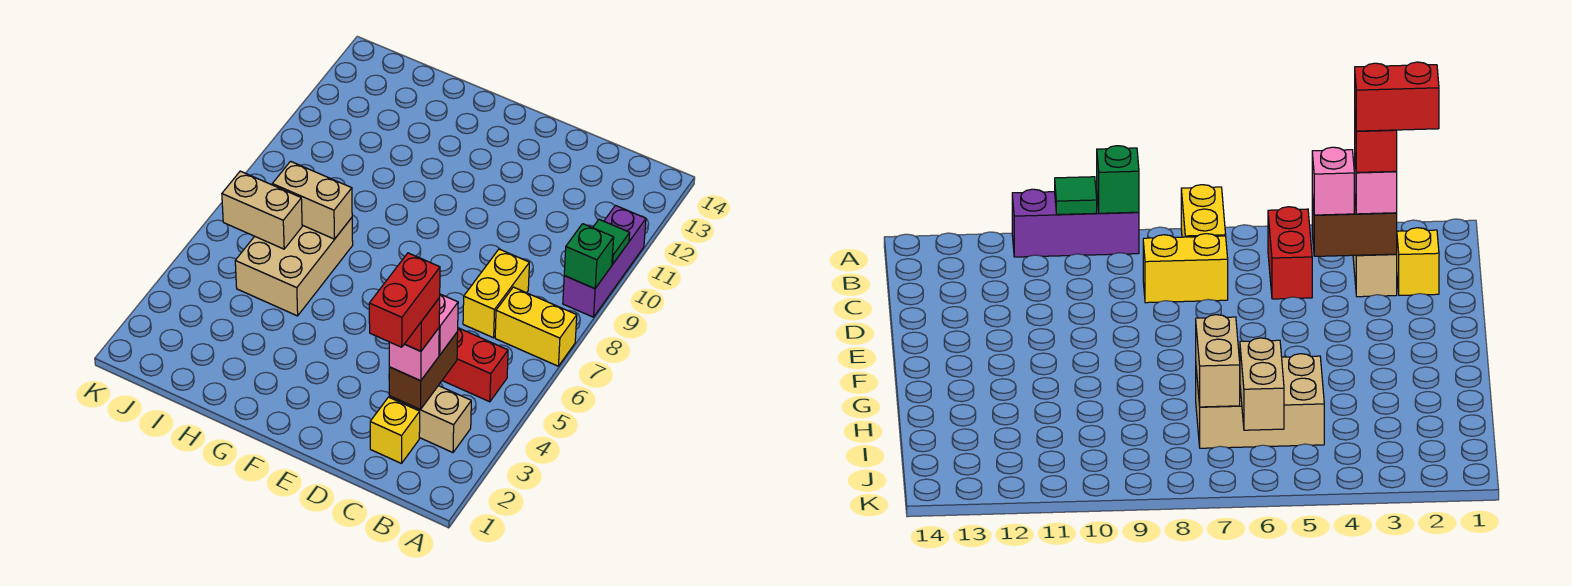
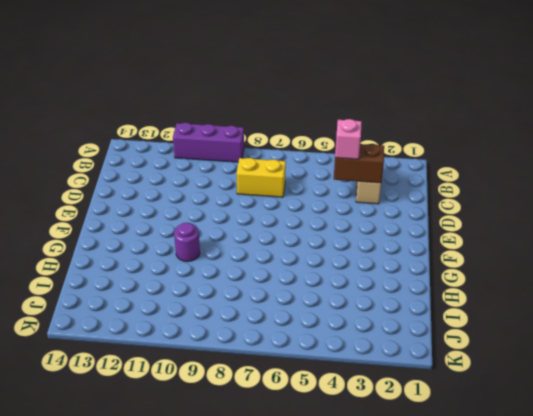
purple 1x1 round brick [174,223,200,262] -> none
none -> yellow 1x2 brick [495,287,577,366]
none -> red 1x2 brick [442,328,508,402]
none -> yellow 1x1 brick [370,397,420,464]

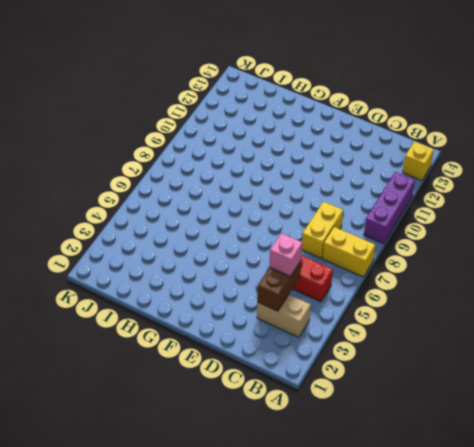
yellow 1x1 brick [403,141,434,180] -> yellow 1x1 brick moved to [370,397,420,464]
none -> tan 2x3 brick [235,218,353,316]
none -> green 1x1 brick [564,224,614,289]
none -> green 1x1 tile [593,220,630,264]

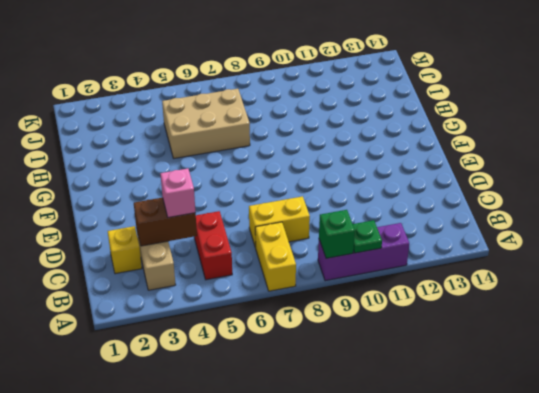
green 1x1 plate [353,220,382,253] -> green 1x1 tile [593,220,630,264]
none -> tan 1x2 brick [272,161,352,239]
none -> tan 1x2 brick [222,171,302,249]
none -> pink 1x1 brick [389,328,439,381]

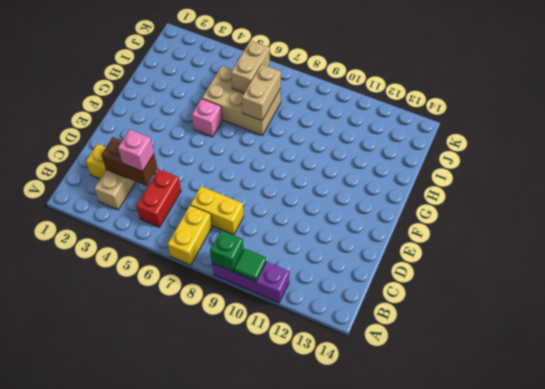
pink 1x1 brick [192,99,222,137] -> pink 1x1 brick moved to [389,328,439,381]
none -> red 1x1 brick [405,298,440,351]
none -> red 1x2 brick [369,253,440,347]

